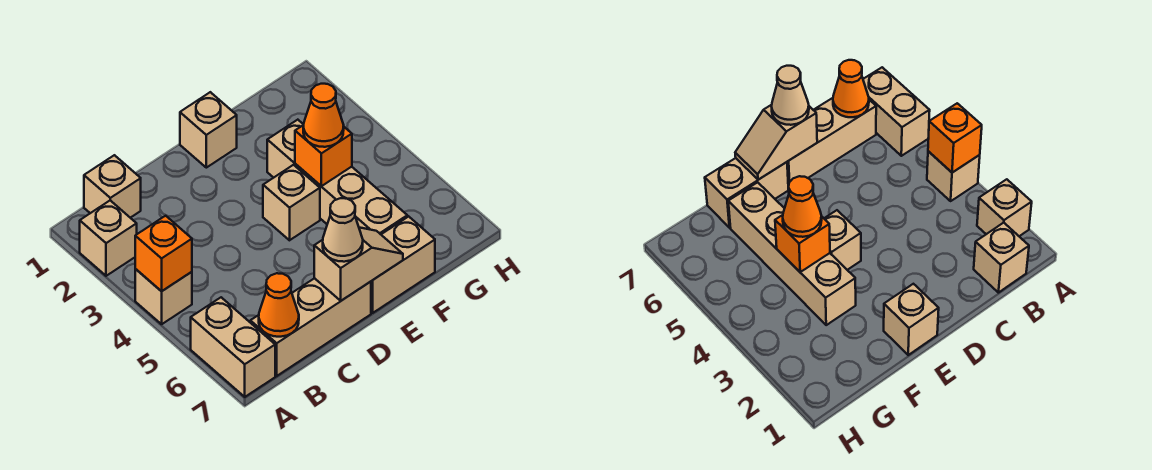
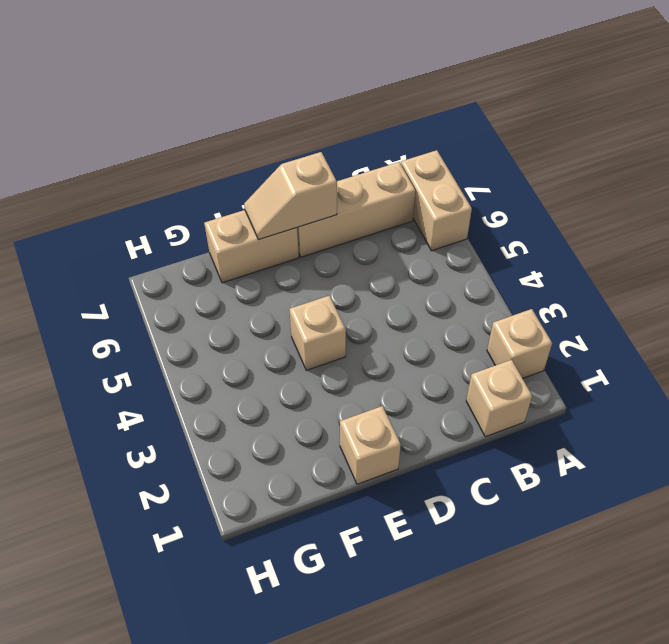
none -> tan 1x1 brick [135,269,192,324]
none -> tan 1x4 brick [267,120,407,234]
none -> orange 1x1 brick [135,216,192,291]

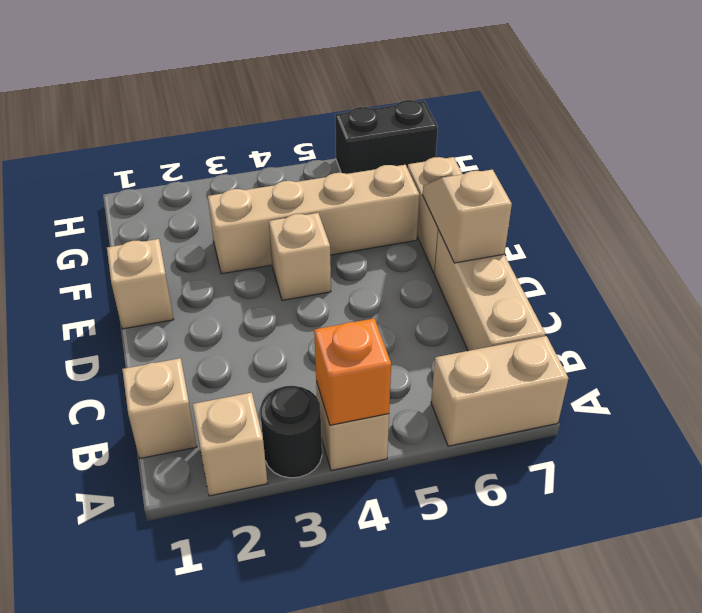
black 1x1 round brick [260,386,322,478] -> none
black 1x2 brick [335,100,438,174] -> none
none -> orange 1x1 cone [259,273,299,337]
none -> orange 1x1 brick [295,125,352,186]
none -> tan 1x1 cone [323,198,363,262]

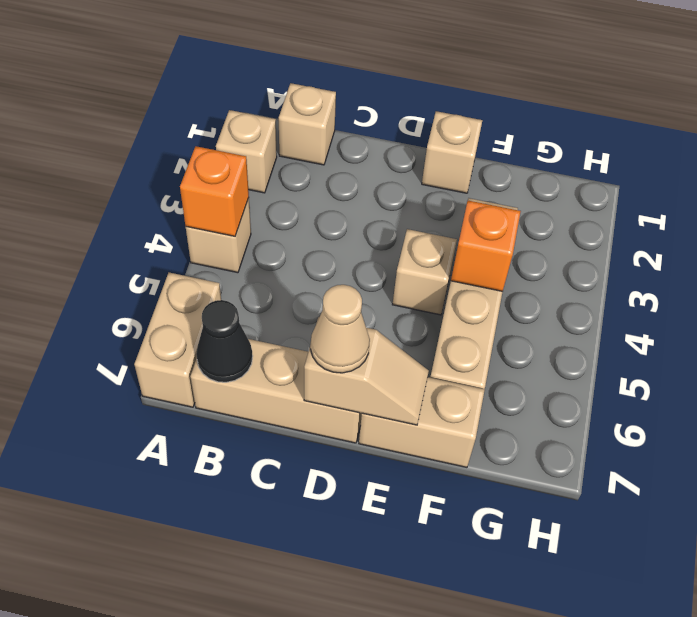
black 1x1 cone [196,300,253,382] -> orange 1x1 cone [259,273,299,337]
none -> orange 1x1 cone [303,84,344,147]

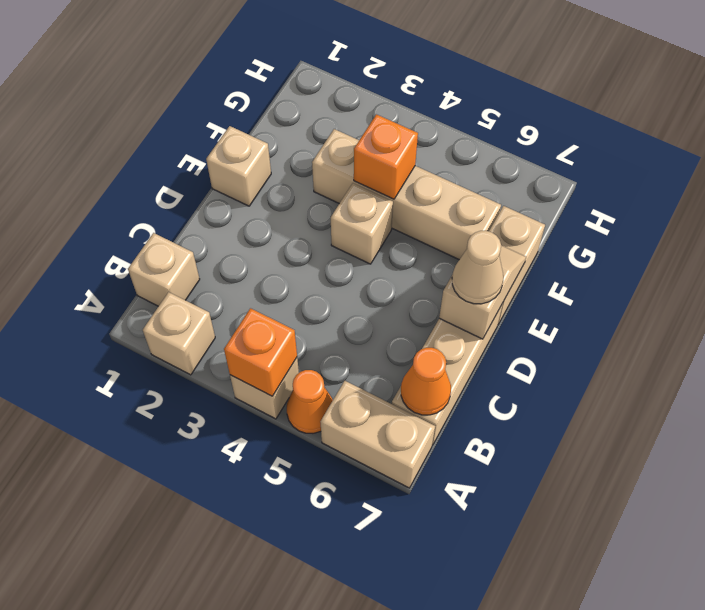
orange 1x1 cone [287,370,333,433] -> orange 1x1 cone moved to [303,84,344,147]

